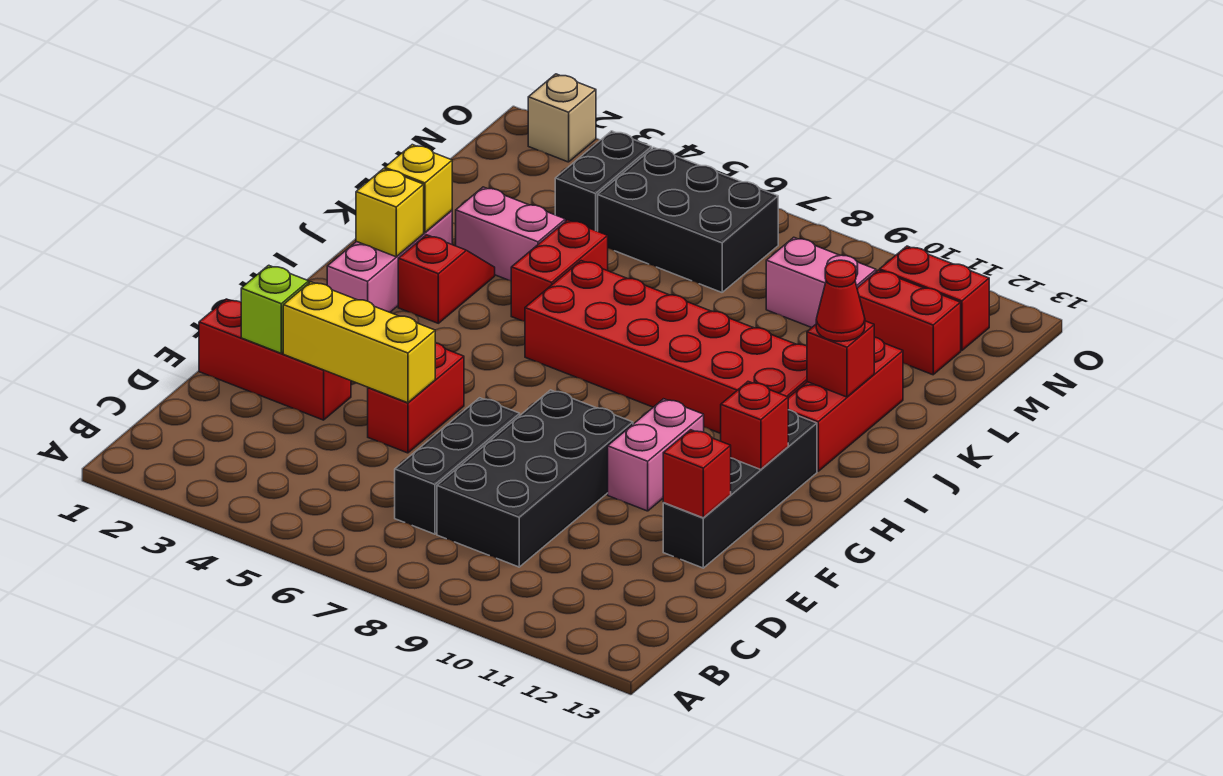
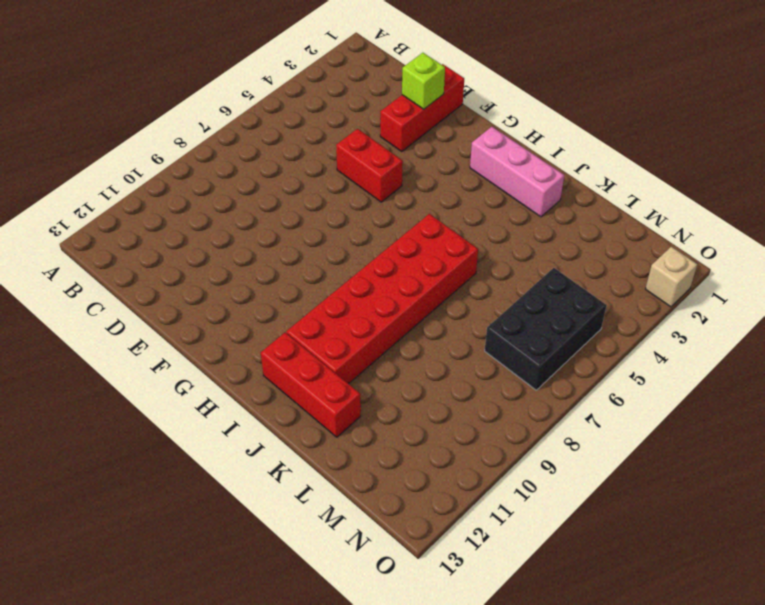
none -> black 1x3 brick [395,398,520,534]
none -> black 2x4 brick [437,390,633,567]
none -> black 1x4 brick [663,410,817,568]

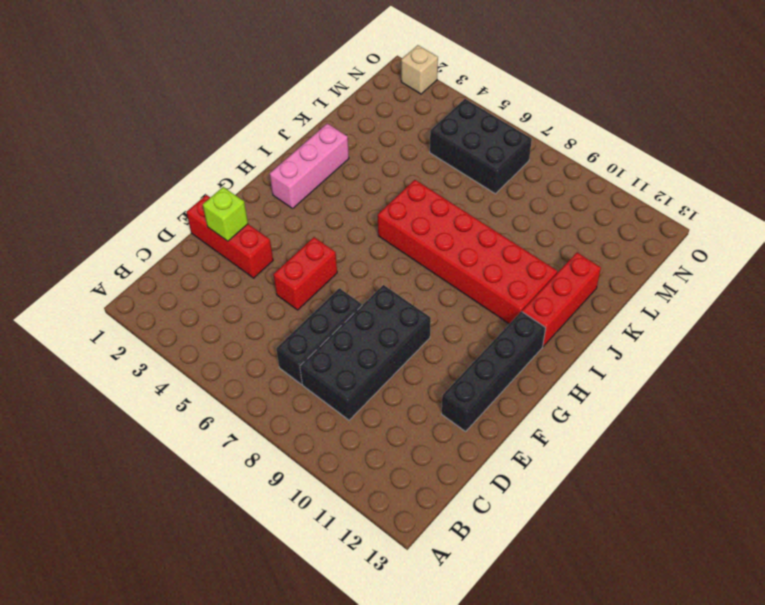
none -> pink 1x2 brick [608,399,704,511]
none -> red 1x2 slope [398,235,495,323]
none -> red 1x2 brick [511,220,608,321]

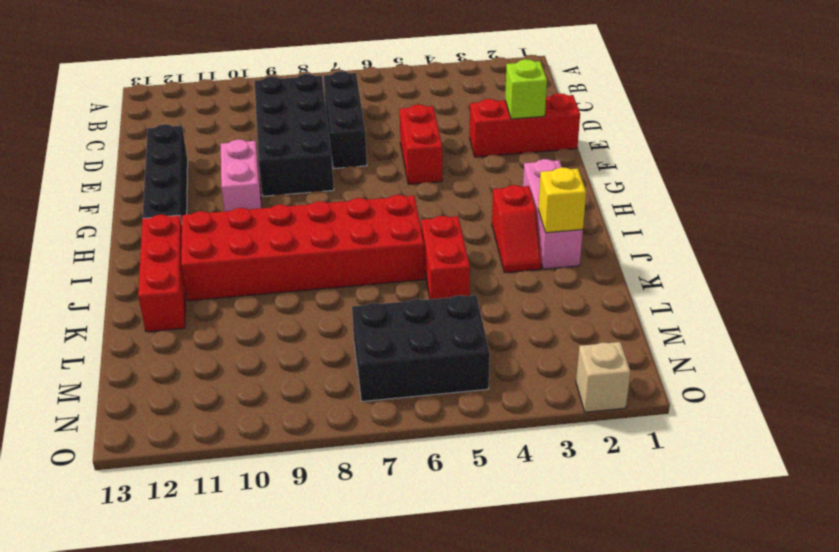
none -> pink 1x2 brick [456,187,565,281]
none -> black 1x2 brick [555,131,652,231]
none -> pink 1x2 brick [766,237,876,328]

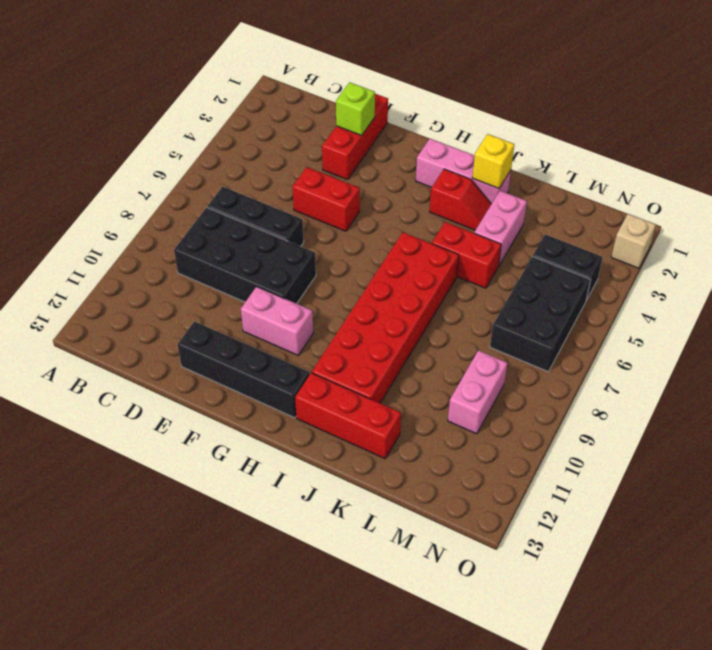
none -> red 1x2 brick [857,270,961,375]
none -> red 1x2 brick [880,246,989,351]
none -> yellow 1x3 brick [283,282,435,403]

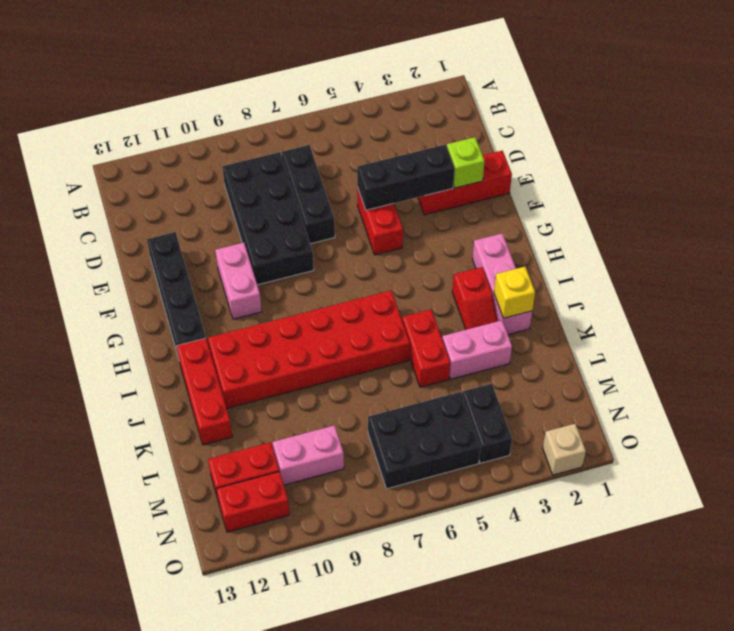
black 1x3 brick [357,145,455,210] -> yellow 1x3 brick [283,282,435,403]
none -> red 1x1 brick [663,430,731,518]
none -> red 1x1 brick [721,382,788,470]
none -> yellow 1x1 brick [356,169,424,257]

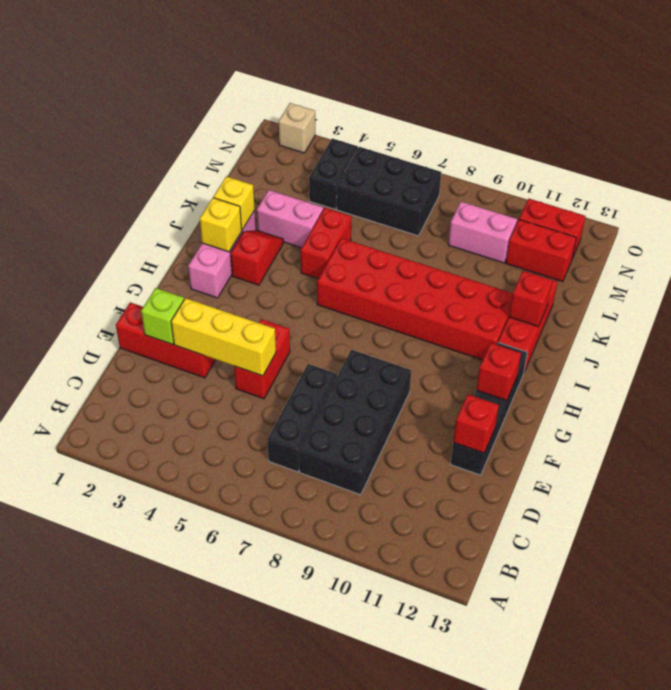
none -> pink 1x2 brick [608,399,704,511]
none -> red 1x1 cone [816,260,865,342]

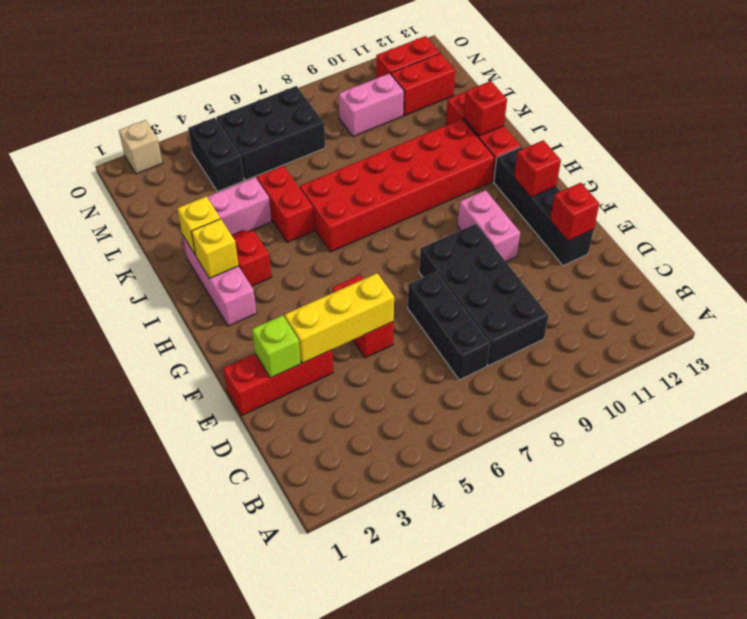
none -> red 1x1 cone [816,260,865,342]

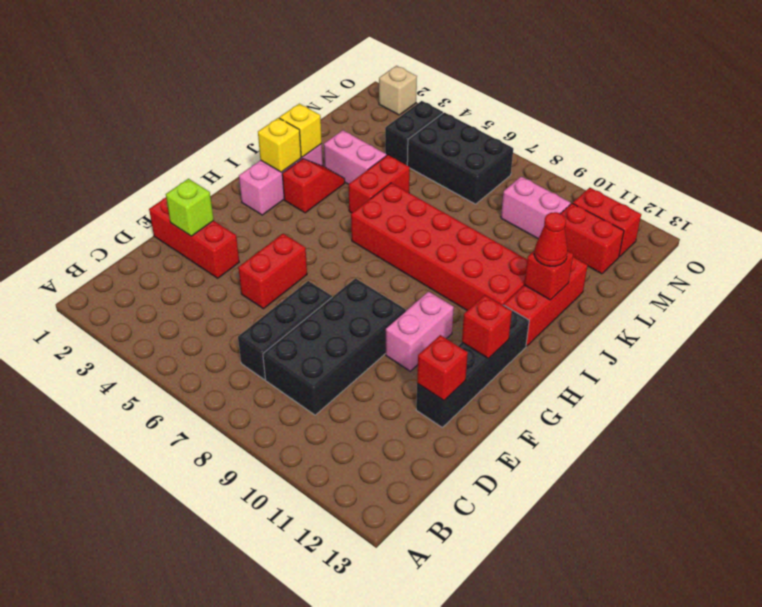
none -> yellow 1x3 brick [283,282,435,403]

